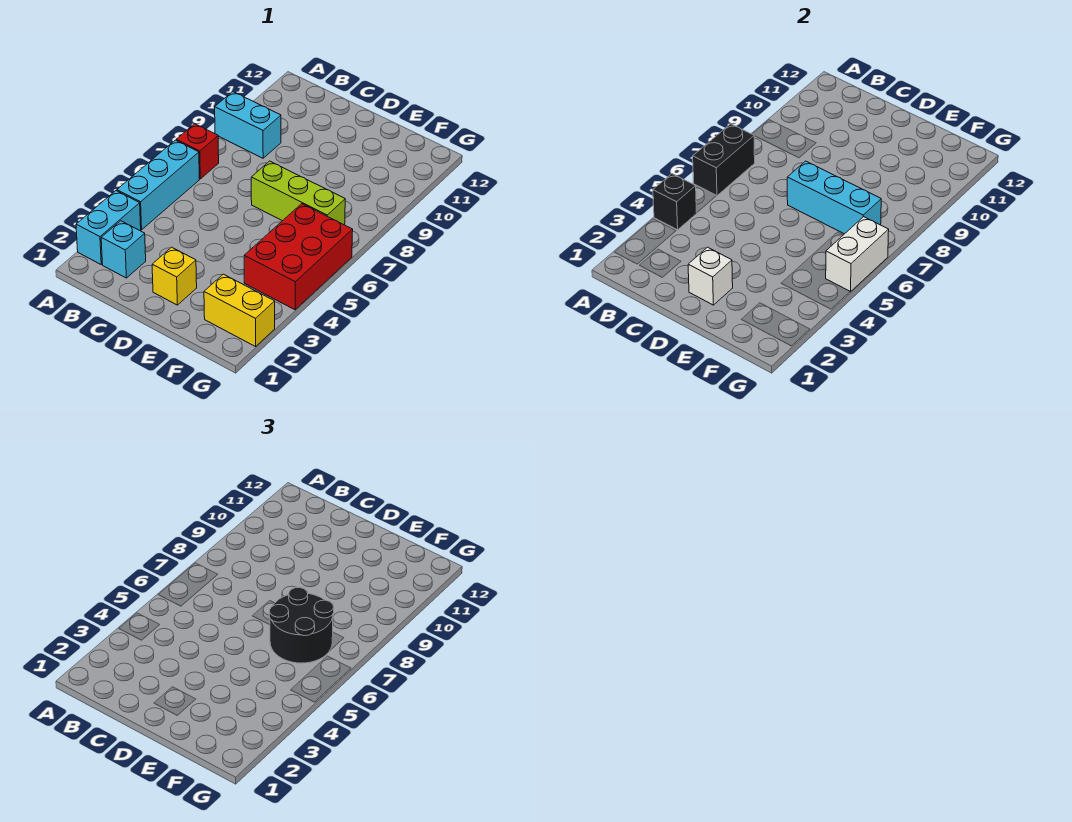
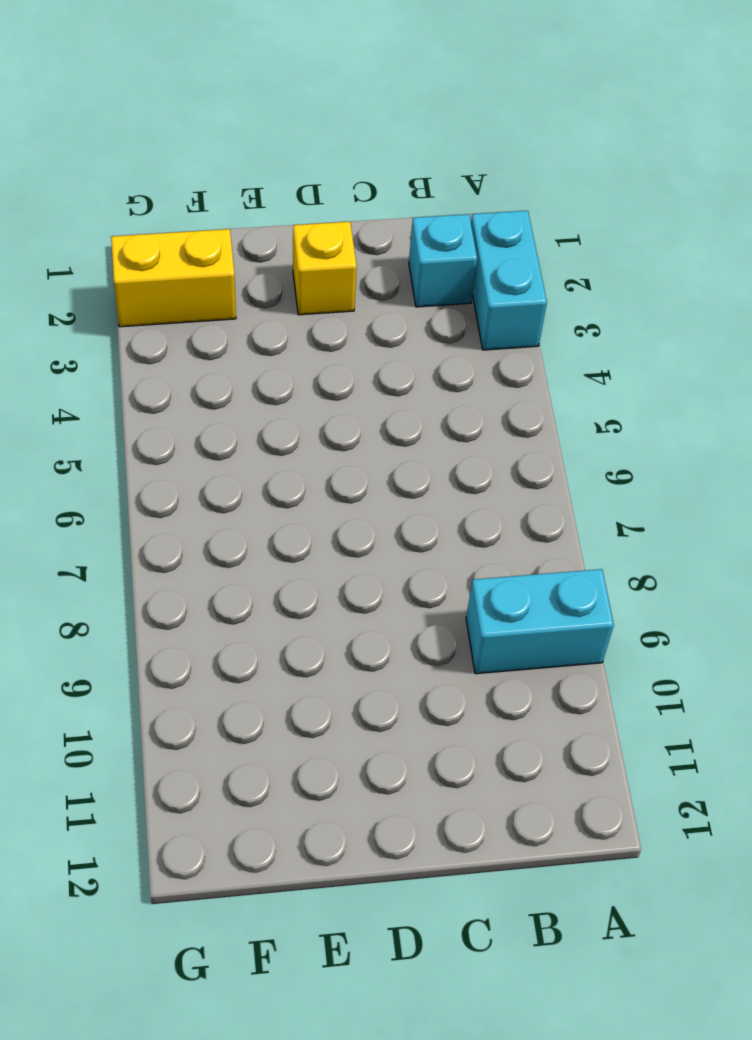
none -> cyan 1x3 brick [117,140,199,230]
none -> red 1x1 brick [176,124,219,179]
none -> lime 1x3 brick [251,161,345,225]

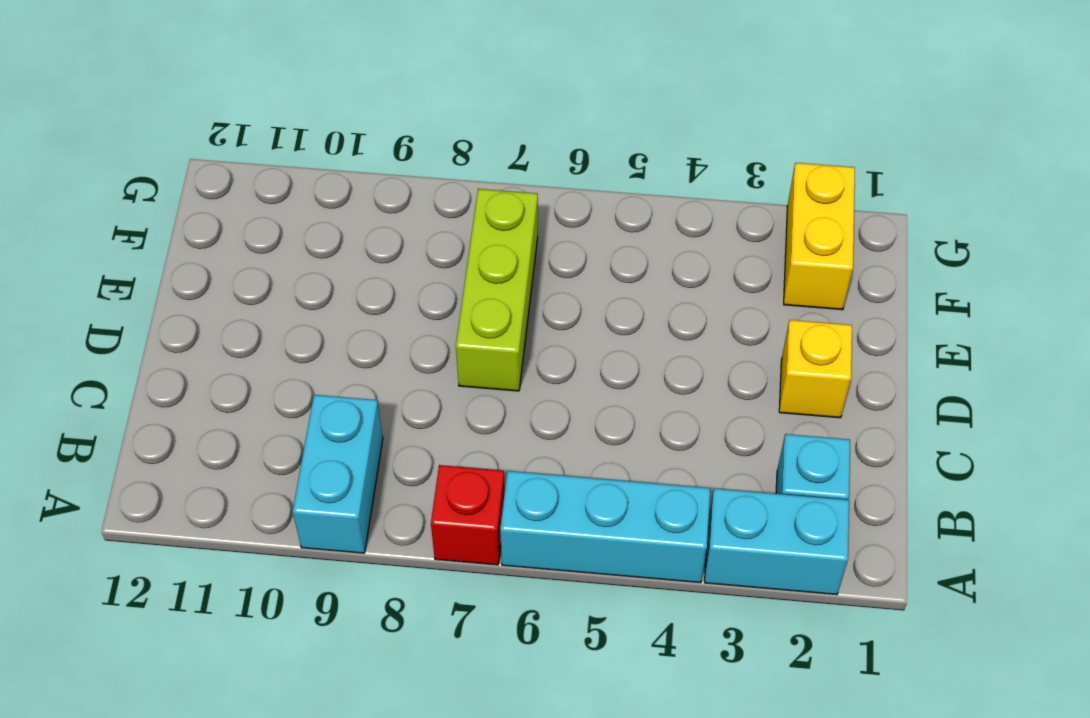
none -> red 2x3 brick [244,204,353,310]
none -> black 1x1 brick [653,174,697,230]
none -> black 1x2 brick [693,124,755,196]

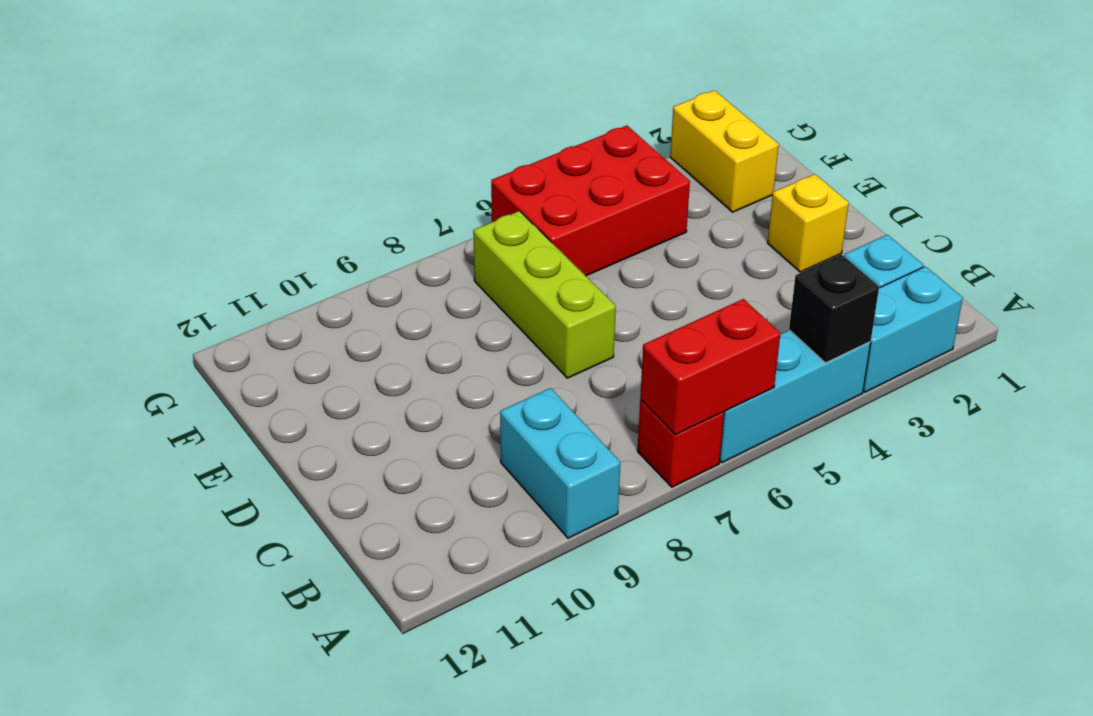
red 1x2 brick [640,299,781,435] -> black 1x2 brick [693,124,755,196]
none -> white 1x1 brick [688,247,733,305]
none -> cyan 1x3 brick [787,161,881,234]
none -> white 1x2 brick [826,217,889,292]

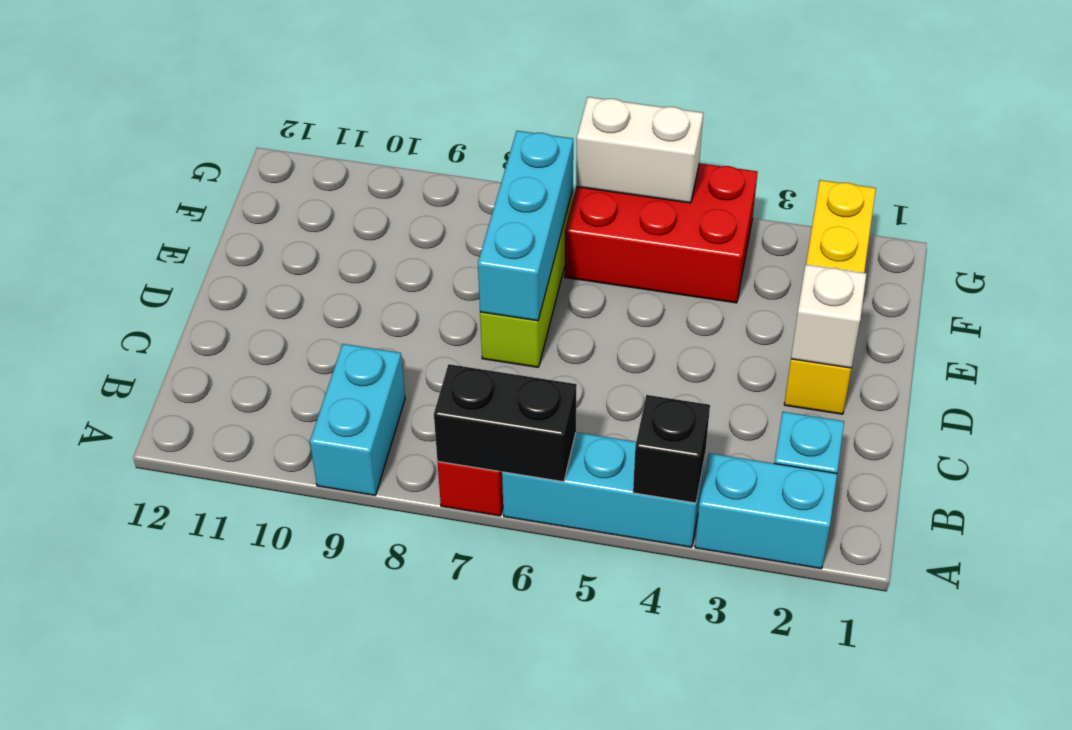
none -> black 2x2 round brick [269,587,334,663]

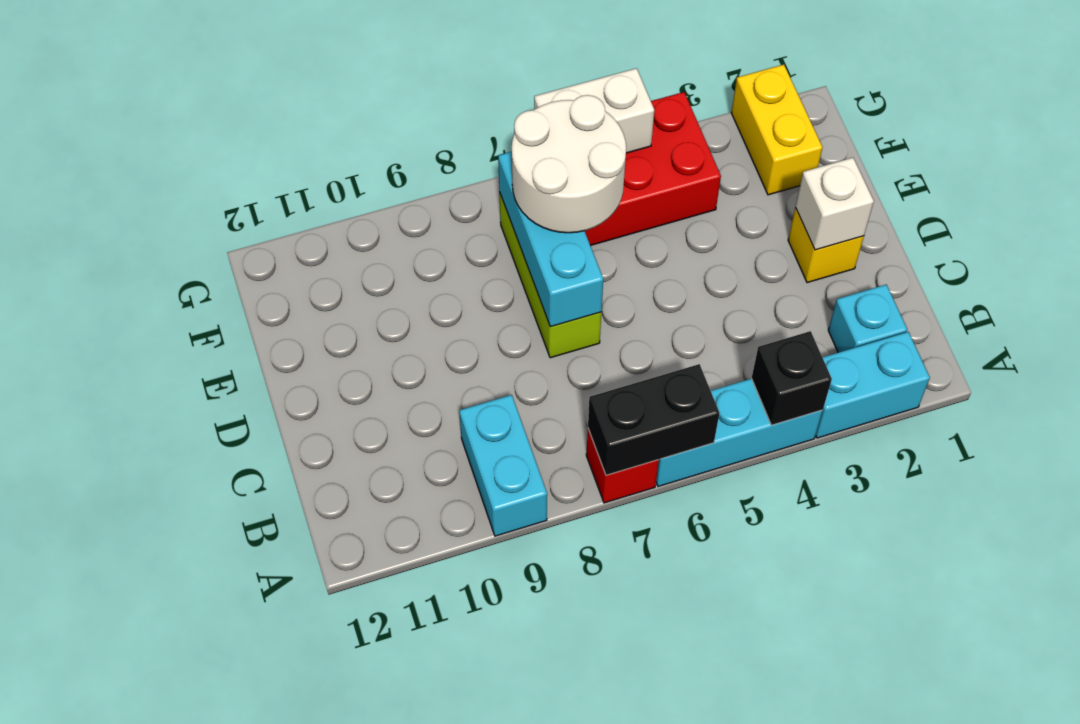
white 2x2 round brick [512,95,626,233] -> black 2x2 round brick [269,587,334,663]

